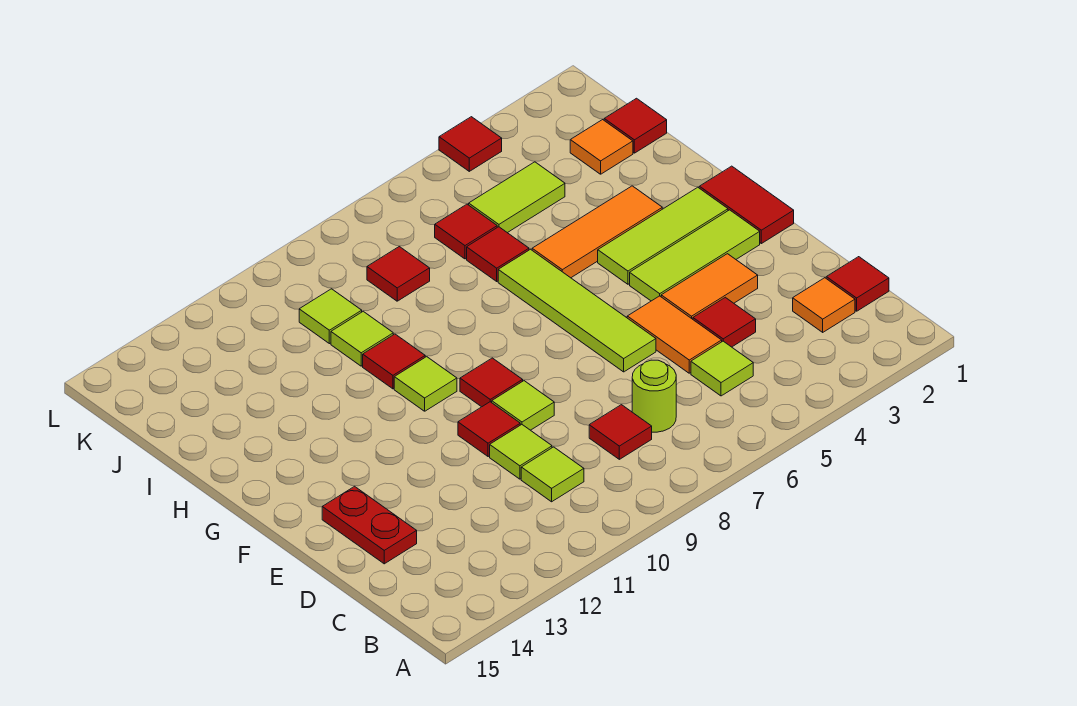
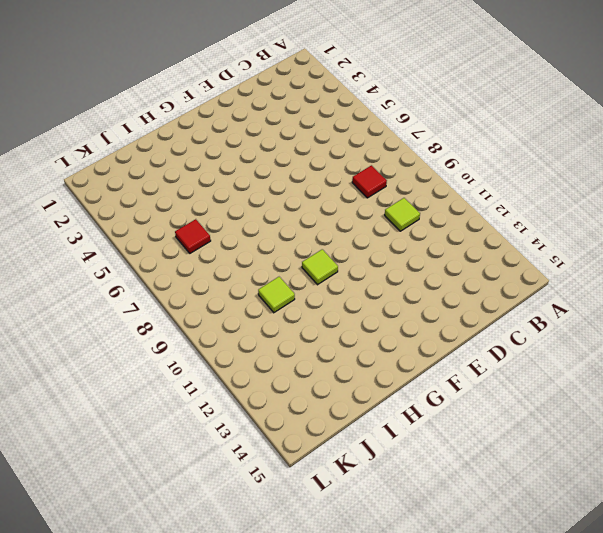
none -> red 1x1 tile [826,257,889,311]
none -> orange 1x1 tile [793,278,855,332]
none -> lime 1x1 tile [691,341,753,396]
none -> lime 1x1 round brick [632,360,676,432]

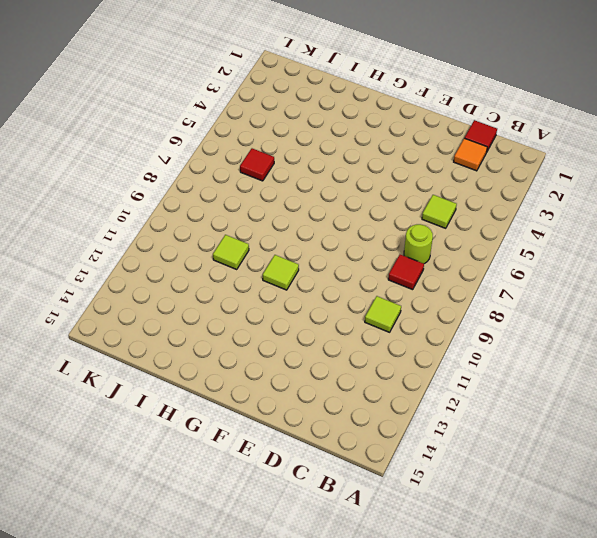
none -> red 1x1 tile [693,297,756,347]
none -> orange 1x2 tile [627,296,722,373]
none -> lime 1x1 tile [490,425,552,479]
none -> red 1x2 plate [322,486,417,564]

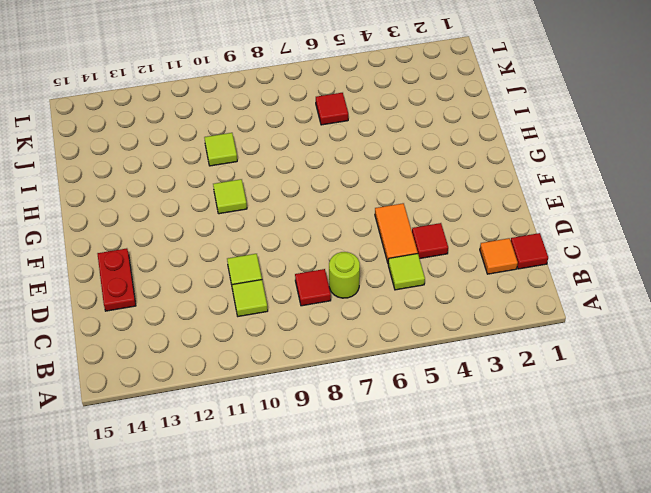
none -> orange 1x2 tile [661,254,758,319]
none -> lime 1x4 tile [498,249,656,372]
none -> lime 1x1 tile [492,381,554,430]
none -> red 1x1 tile [458,402,520,457]

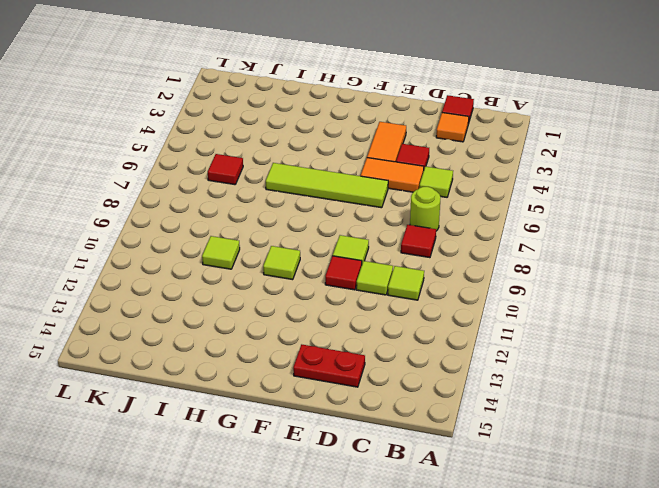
none -> red 1x2 tile [699,166,794,244]
none -> lime 1x3 tile [630,210,760,301]
none -> red 1x1 tile [460,358,523,407]
none -> lime 1x3 tile [598,187,728,284]

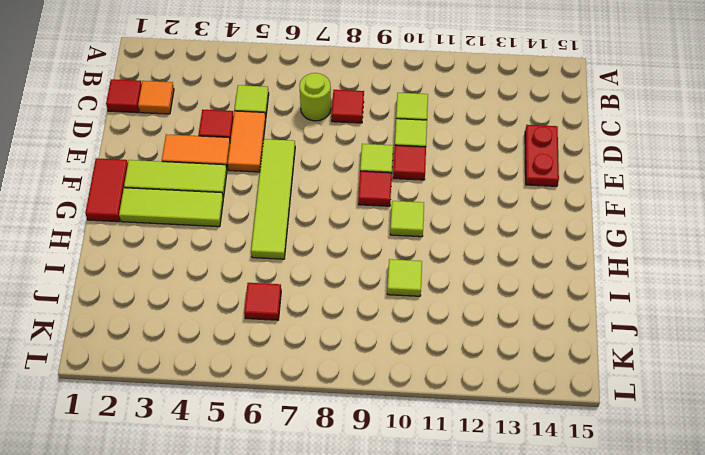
none -> orange 1x3 tile [532,186,662,278]
none -> red 1x1 tile [363,334,425,389]
none -> red 1x1 tile [467,227,529,281]
none -> red 1x1 tile [604,98,667,153]

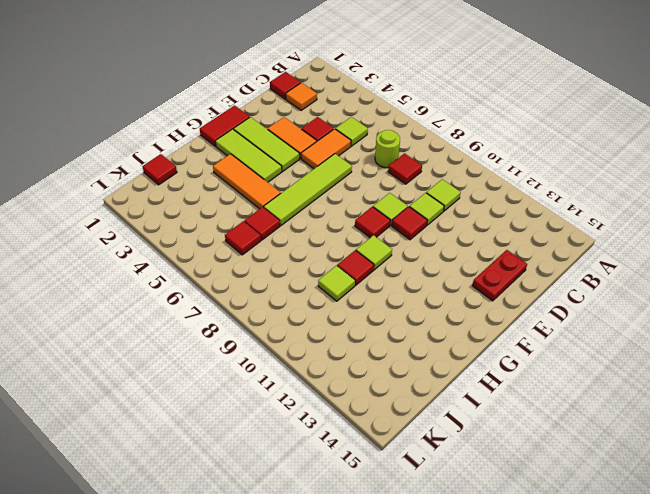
none -> orange 1x1 tile [570,120,633,174]
none -> lime 1x2 tile [469,162,565,233]
none -> red 1x1 tile [367,247,430,301]
none -> lime 1x1 tile [299,289,362,344]

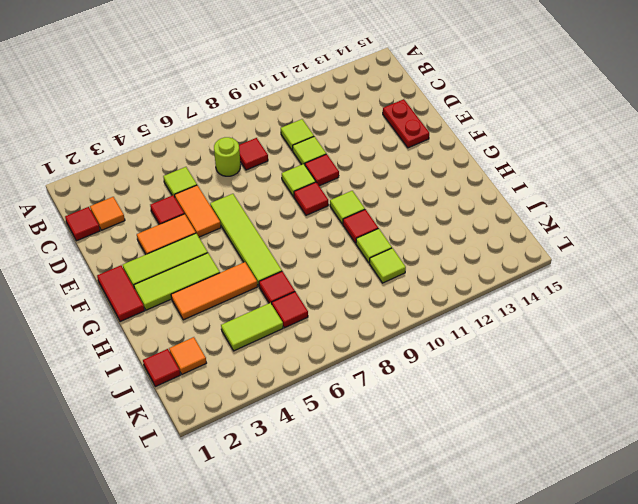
none -> red 1x1 tile [367,247,430,301]
none -> red 1x1 tile [439,117,502,171]

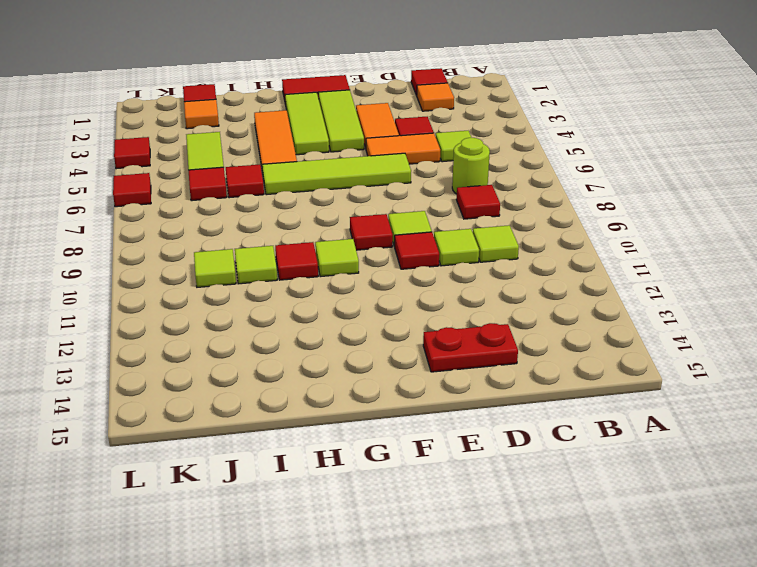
red 1x1 tile [113,173,151,207] -> red 1x1 tile moved to [367,247,430,301]

